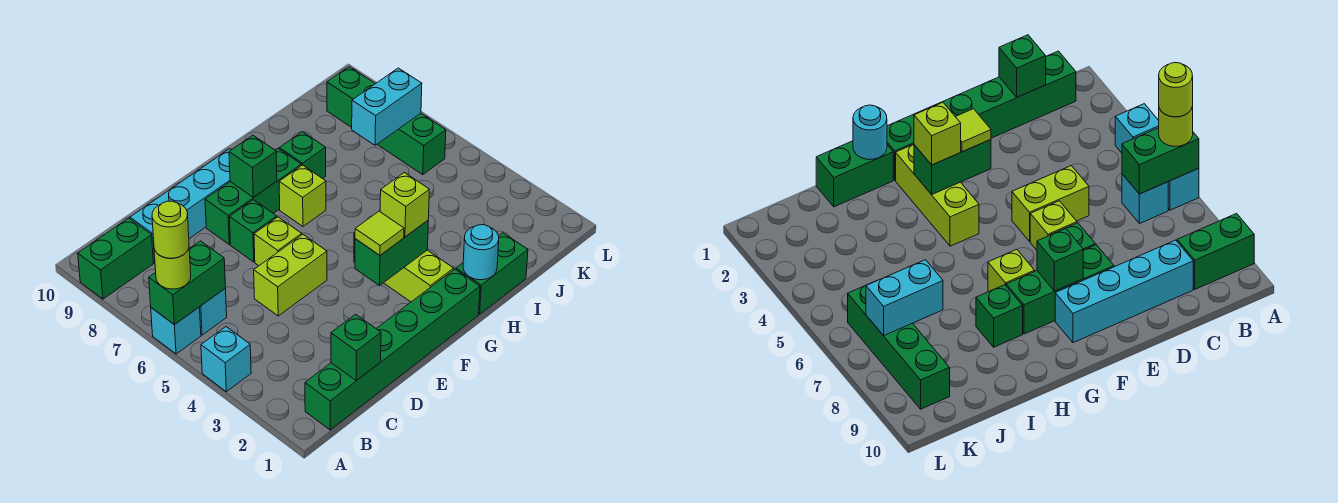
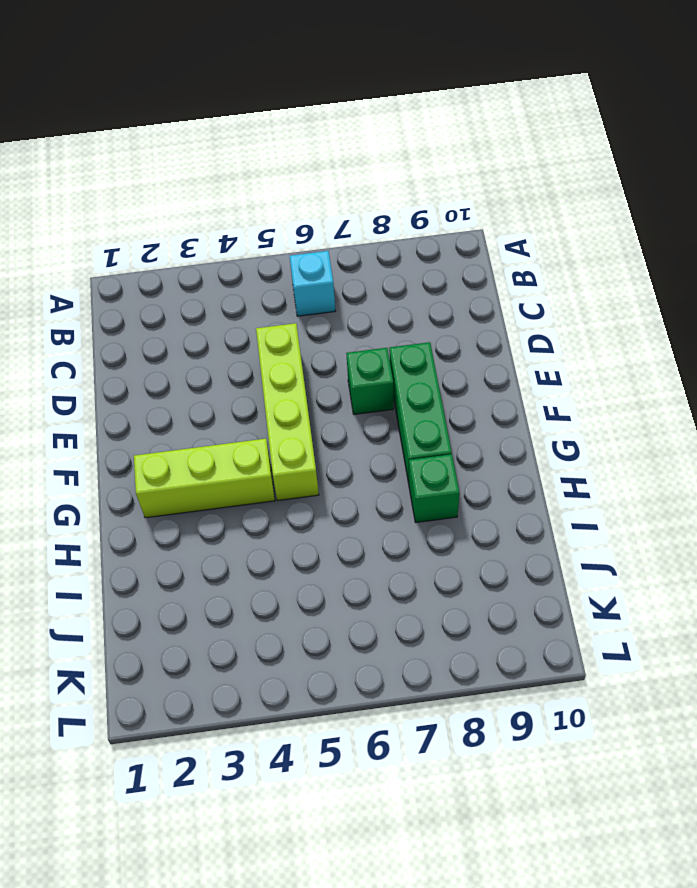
lime 1x4 brick [256,323,319,501] -> lime 1x2 brick [254,235,327,316]
none -> cyan 1x1 brick [201,327,251,392]
none -> cyan 1x1 brick [151,307,201,354]
none -> green 1x2 brick [78,218,153,299]

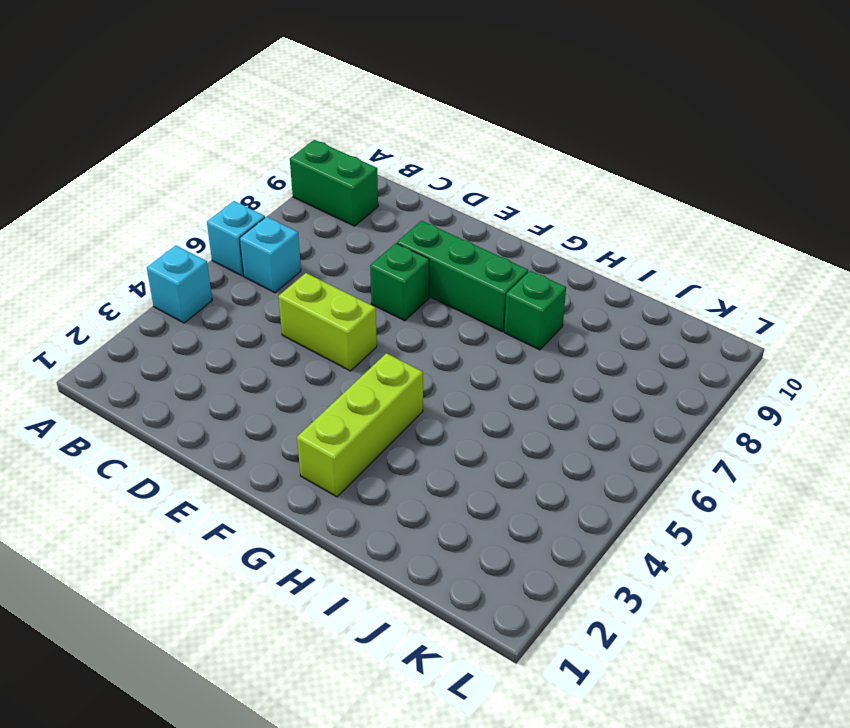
none -> green 1x6 brick [305,269,480,430]
none -> cyan 1x4 brick [130,149,231,263]
none -> lime 1x1 brick [254,217,302,266]

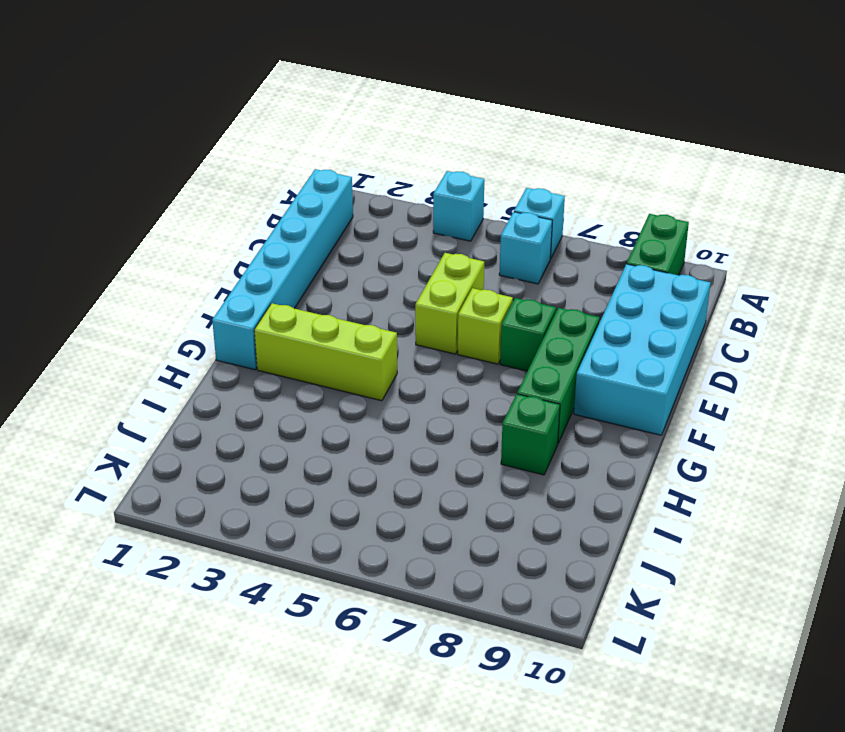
cyan 1x6 brick [212,169,353,370] -> green 1x6 brick [305,269,480,430]
cyan 2x4 brick [574,264,710,435] -> cyan 1x4 brick [130,149,231,263]
none -> lime 1x1 brick [279,165,326,226]
none -> green 1x2 brick [456,233,528,314]
none -> green 1x4 brick [327,67,446,175]

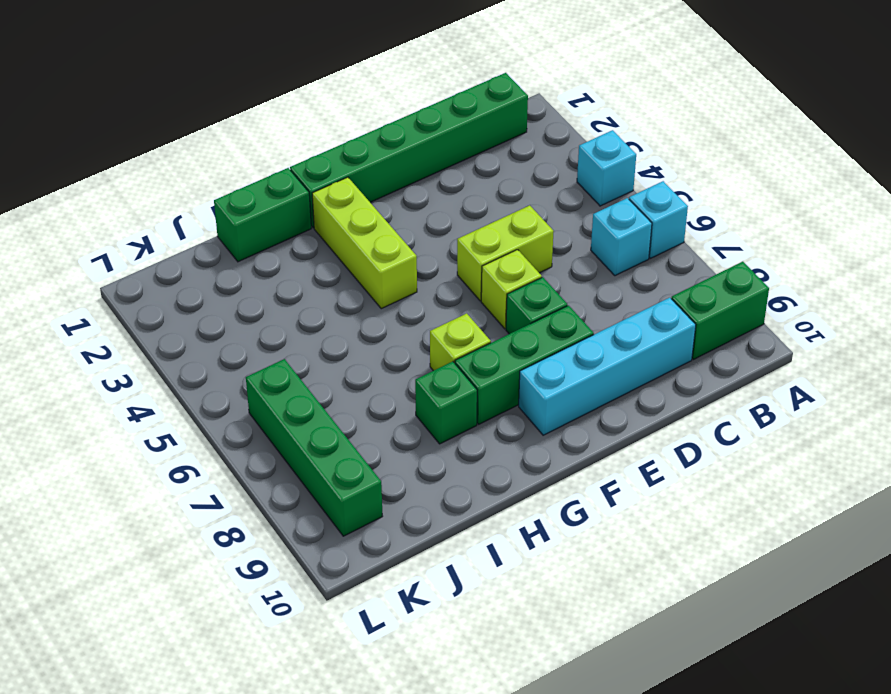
none -> green 1x2 brick [149,241,226,325]
none -> green 1x1 brick [331,314,381,381]
none -> green 1x2 brick [355,221,428,286]

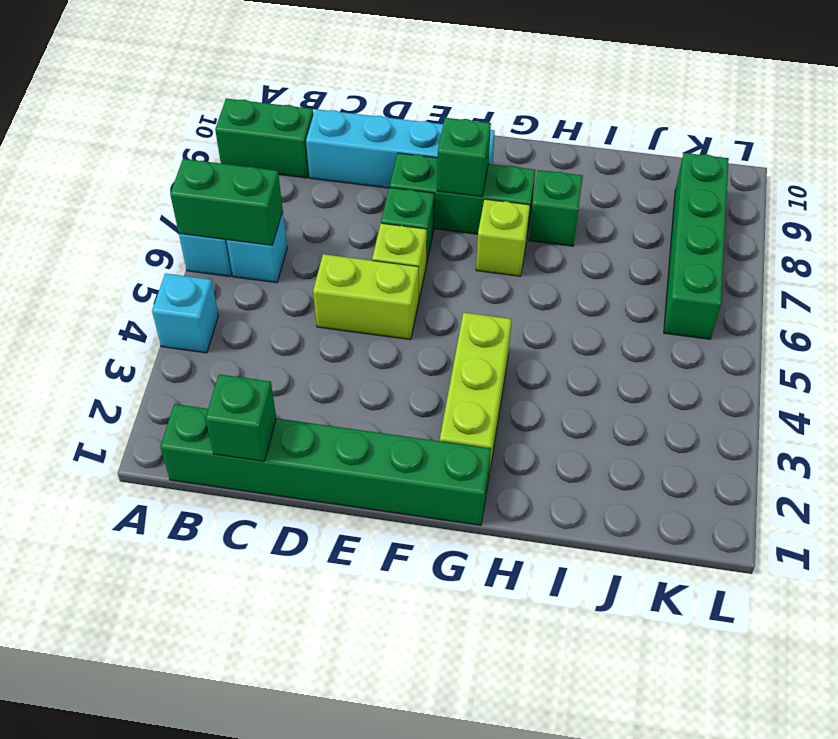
none -> green 1x2 brick [456,233,528,314]
none -> green 1x2 brick [355,221,428,286]
none -> cyan 1x1 round brick [463,225,499,280]

